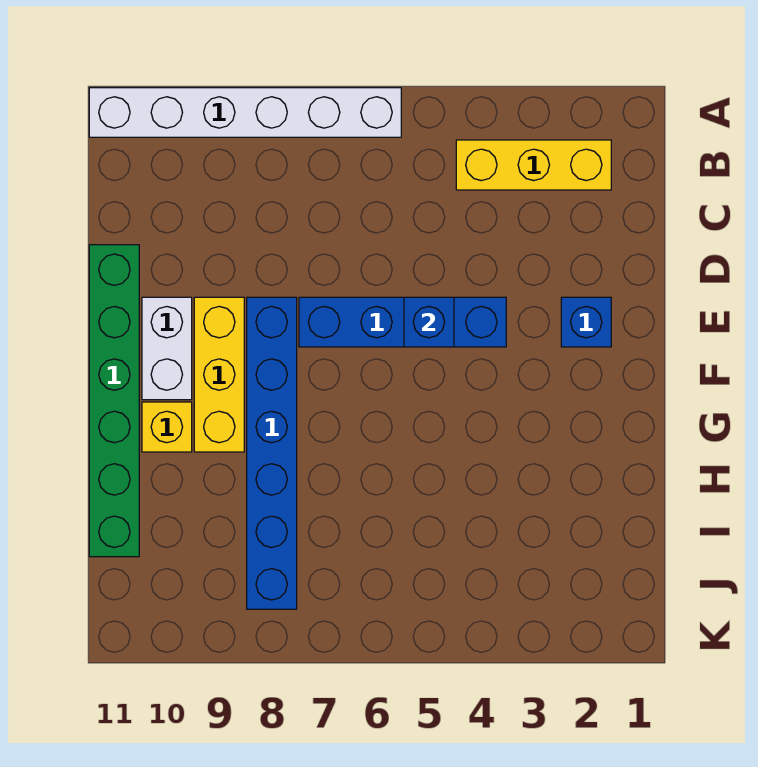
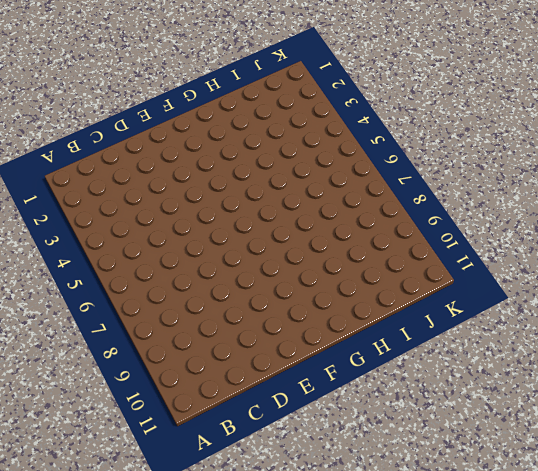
none -> white 1x6 brick [89,88,401,137]
none -> yellow 1x3 brick [456,140,611,190]

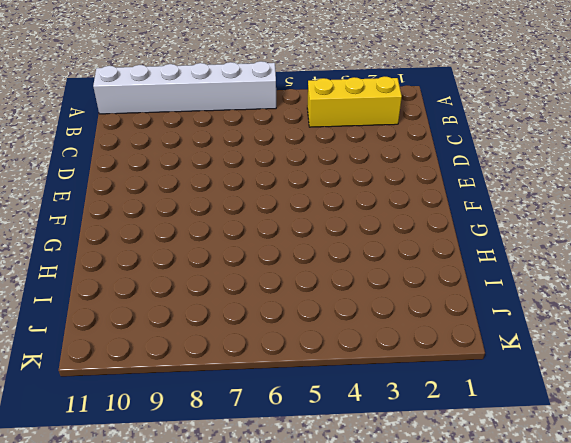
none -> green 1x6 brick [89,245,139,557]
none -> blue 1x1 brick [561,297,611,347]

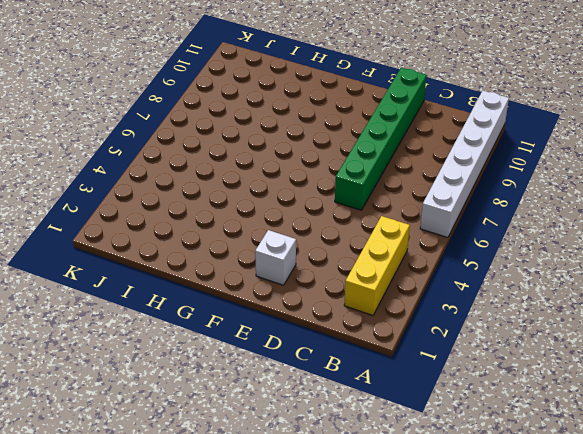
green 1x6 brick [335,68,427,210] -> green 1x6 brick turned to [89,245,139,557]
white 1x1 brick [255,230,296,285] -> blue 1x1 brick [561,297,611,347]
none -> blue 1x4 brick [299,297,506,347]
none -> blue 1x6 brick [247,297,297,609]

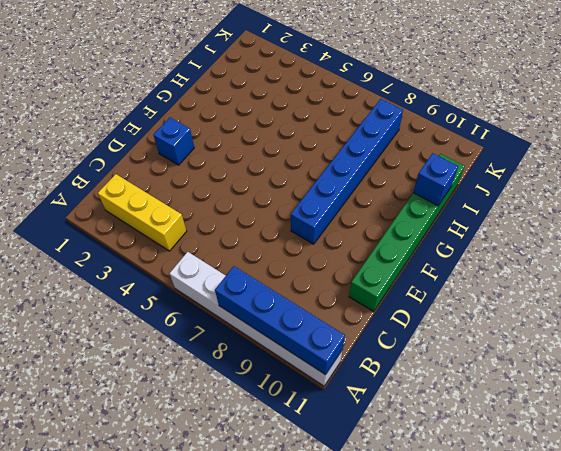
blue 1x4 brick [215,266,345,375] -> blue 1x4 brick moved to [299,297,506,347]
blue 1x1 brick [413,153,458,206] -> blue 1x1 brick moved to [404,297,454,347]
none -> yellow 1x3 brick [194,297,244,452]
none -> white 1x2 brick [142,297,192,400]

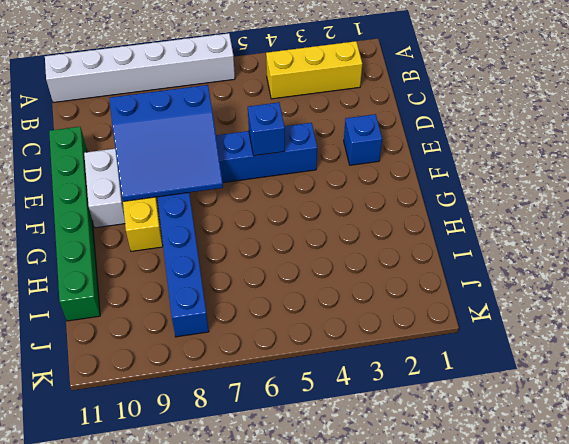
blue 3x3 slope [110,85,223,201] -> none
none -> yellow 1x1 brick [142,402,192,452]

